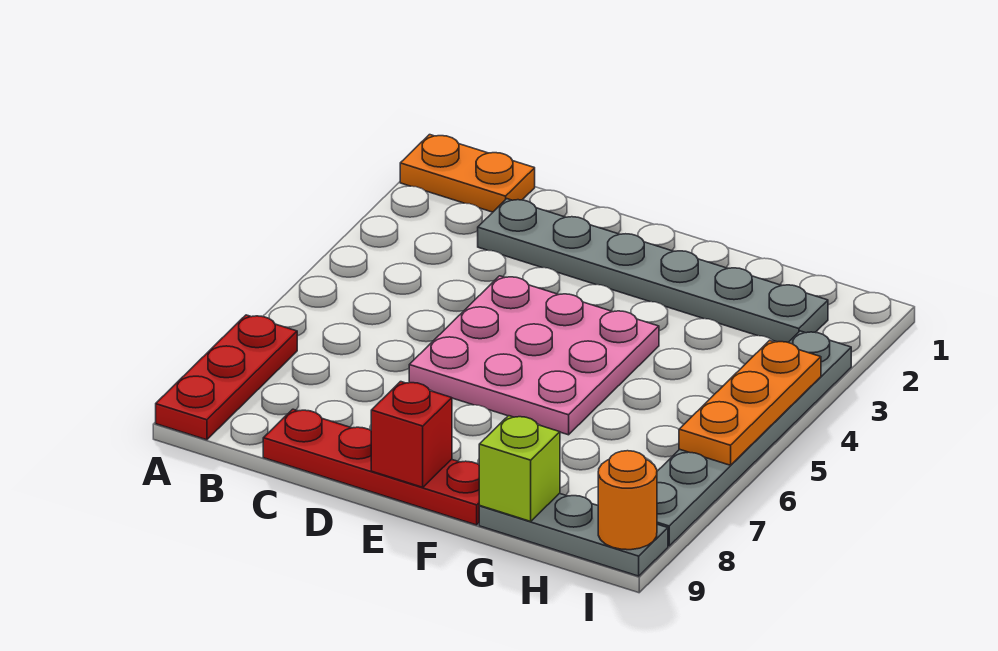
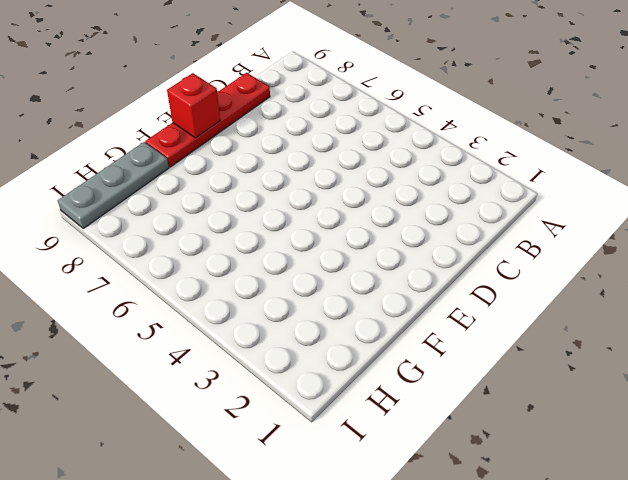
none -> orange 1x2 plate [400,135,535,212]
none -> red 1x3 plate [156,315,297,440]

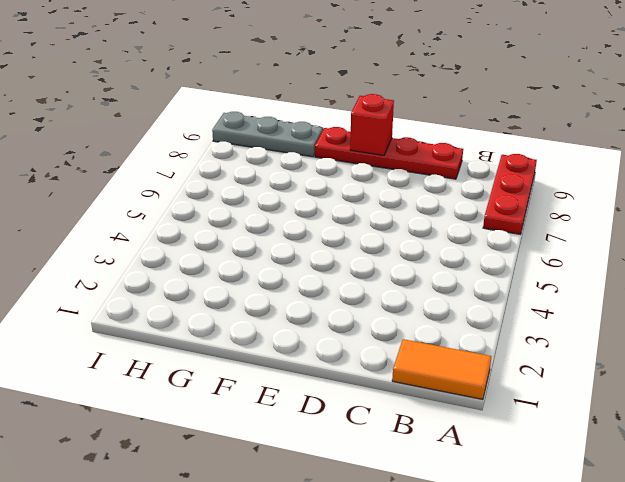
orange 1x2 tile [392,339,492,400] -> orange 1x2 plate [400,135,535,212]
none -> grey 1x6 plate [478,199,828,342]
none -> pink 3x3 plate [409,276,659,435]

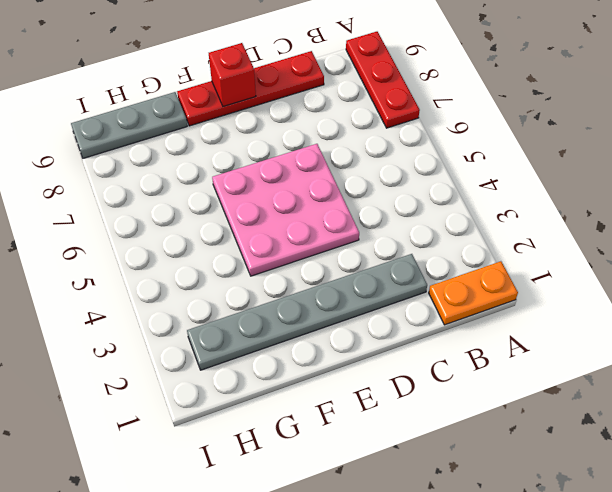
none -> grey 1x6 plate [657,331,851,546]
none -> lime 1x1 brick [479,416,560,521]

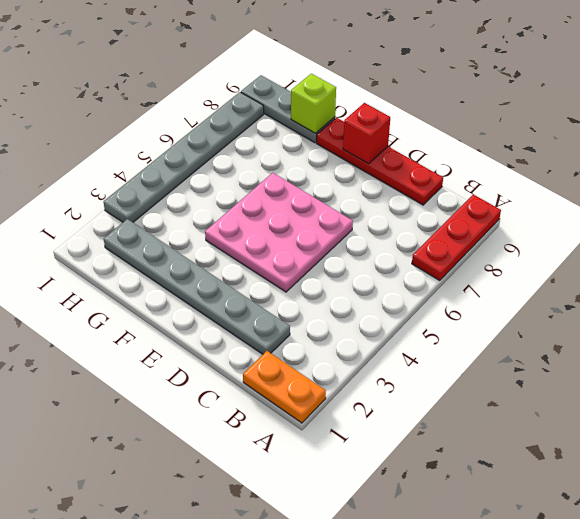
none -> orange 1x3 plate [679,341,821,465]
none -> orange 1x1 round brick [598,451,657,550]

